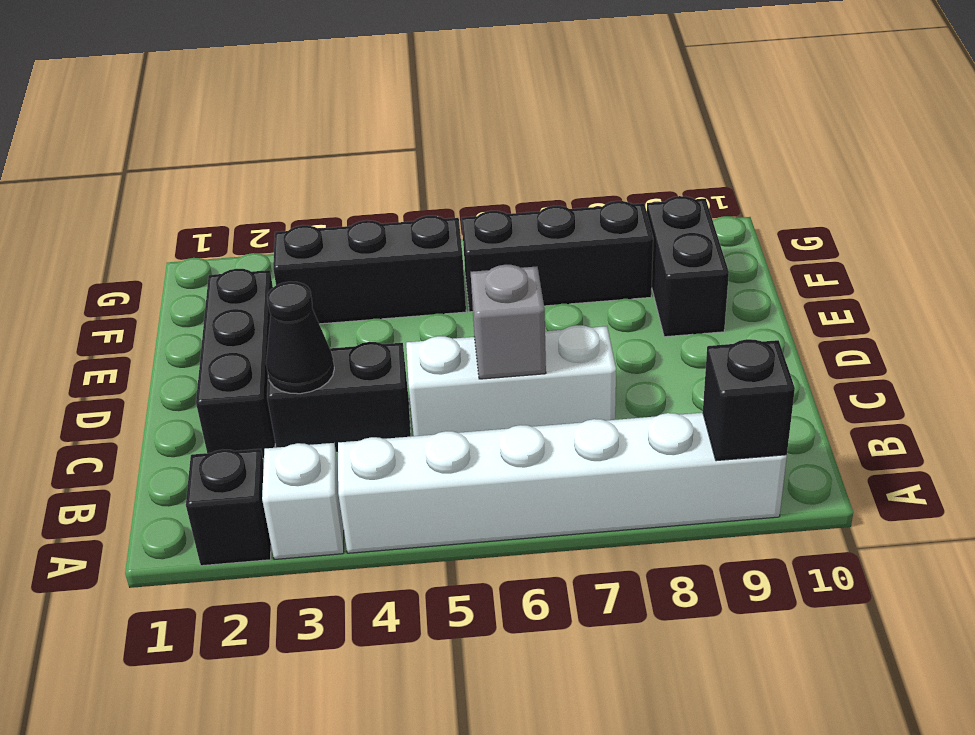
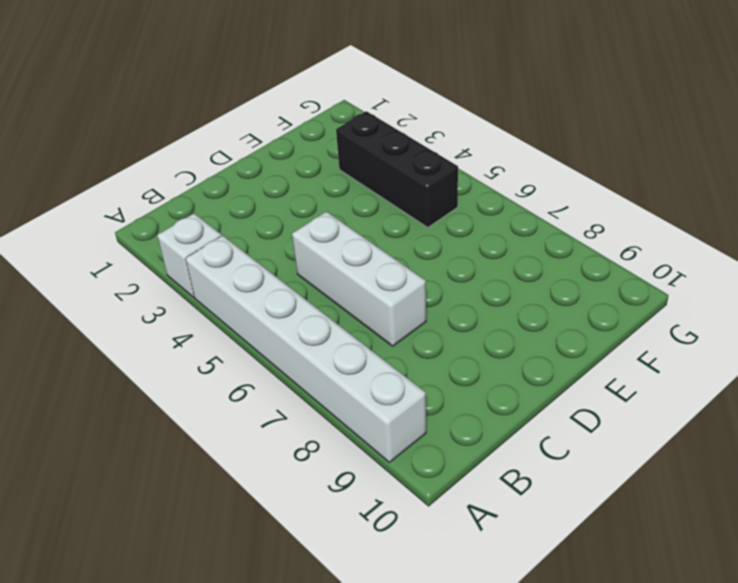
none -> black 1x1 brick [186,449,271,566]
none -> black 1x3 brick [196,269,275,458]
none -> black 1x2 brick [267,342,411,452]

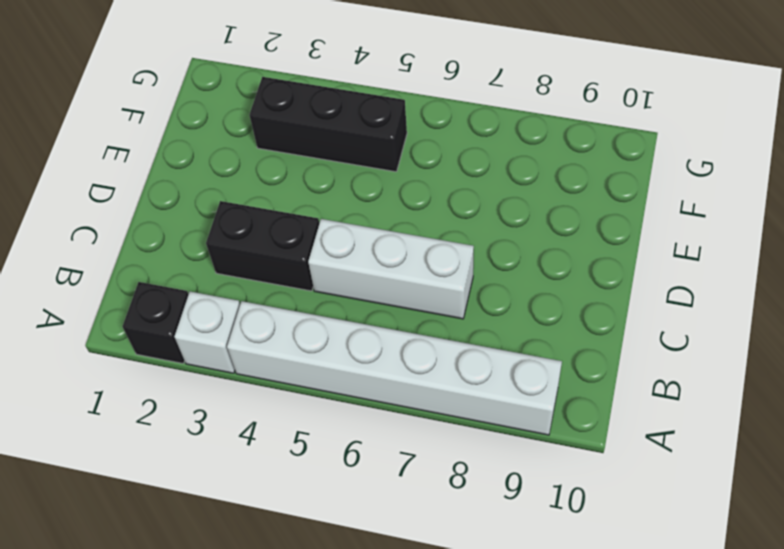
none -> black 1x3 brick [196,269,275,458]
none -> black 1x2 brick [647,196,729,337]
none -> black 1x3 brick [462,201,653,312]

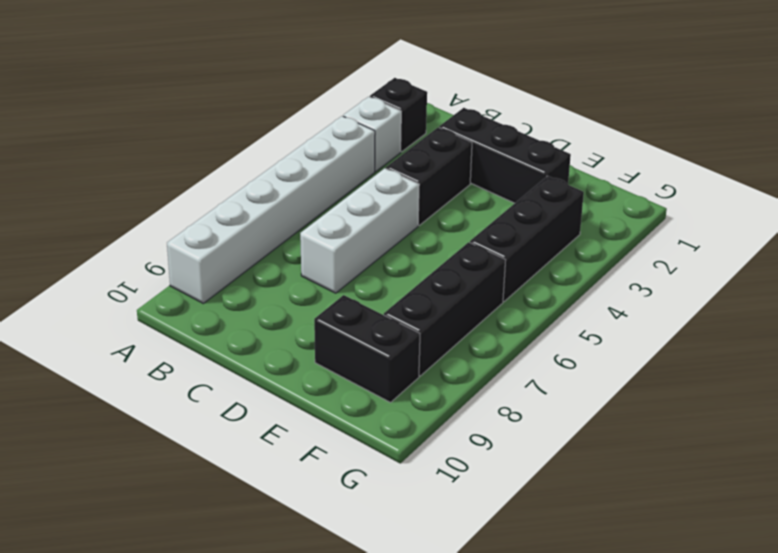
none -> black 1x1 brick [703,339,795,461]
none -> black 1x1 cone [266,282,334,394]
none -> grey 1x1 brick [471,265,546,379]

